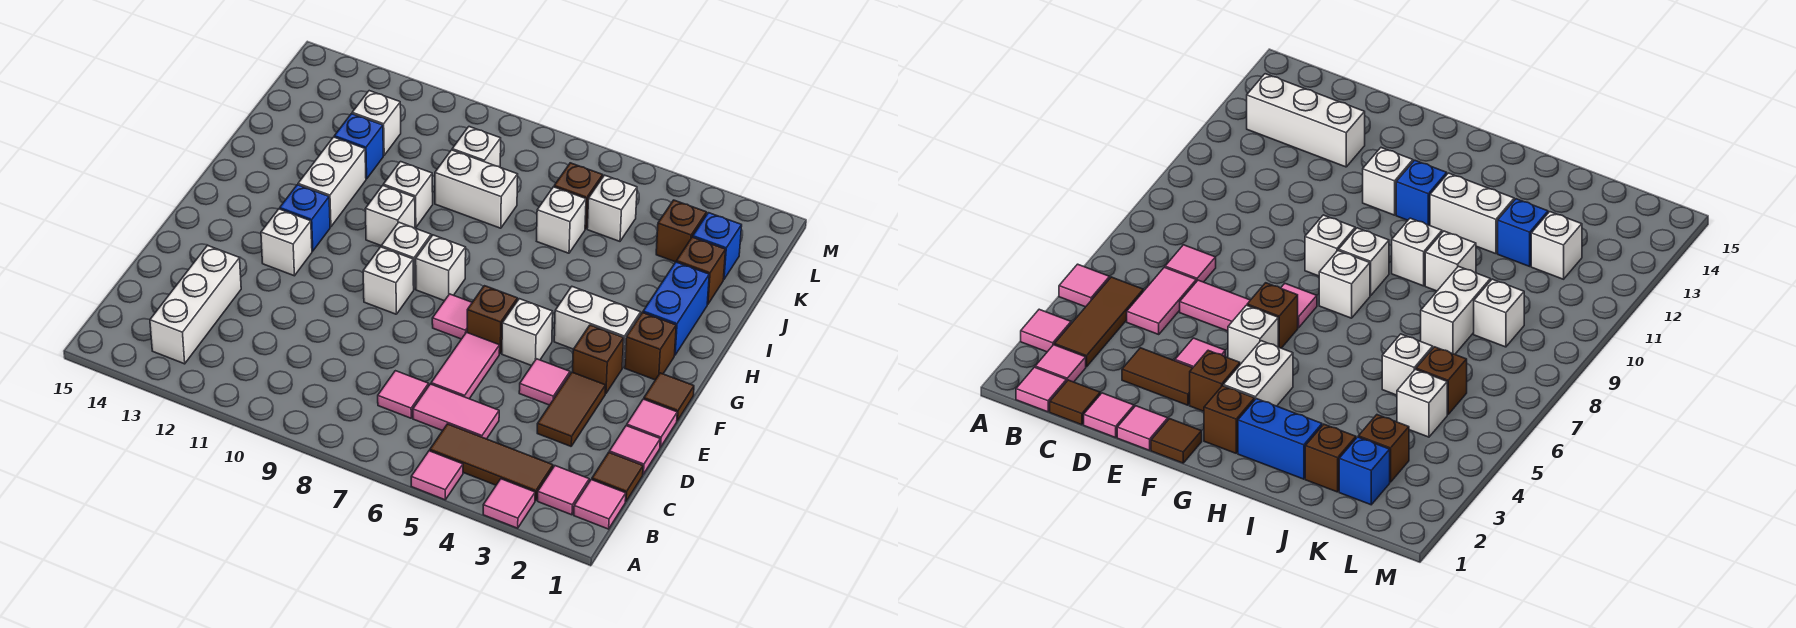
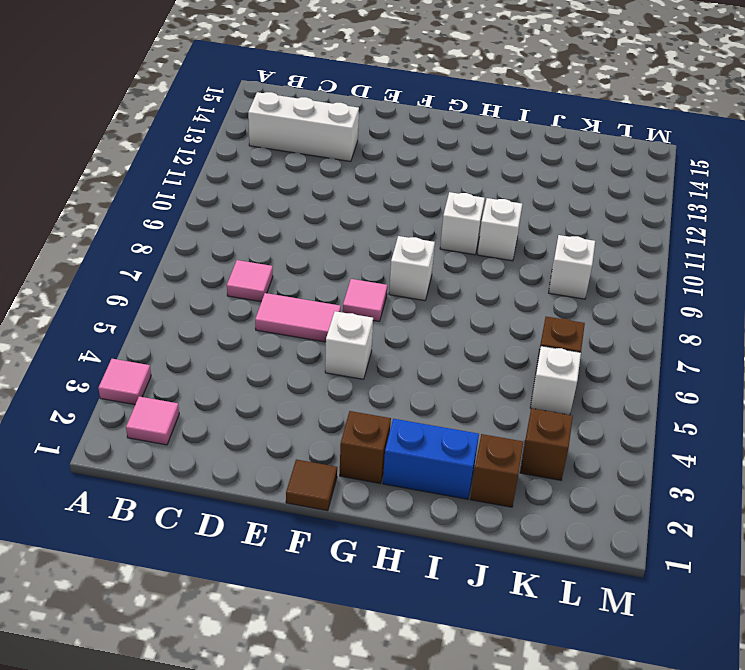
none -> pink 1x1 tile [411,451,463,500]
none -> pink 1x1 tile [574,480,626,529]
none -> brown 1x3 tile [430,424,553,501]
none -> brown 1x1 tile [592,453,643,501]

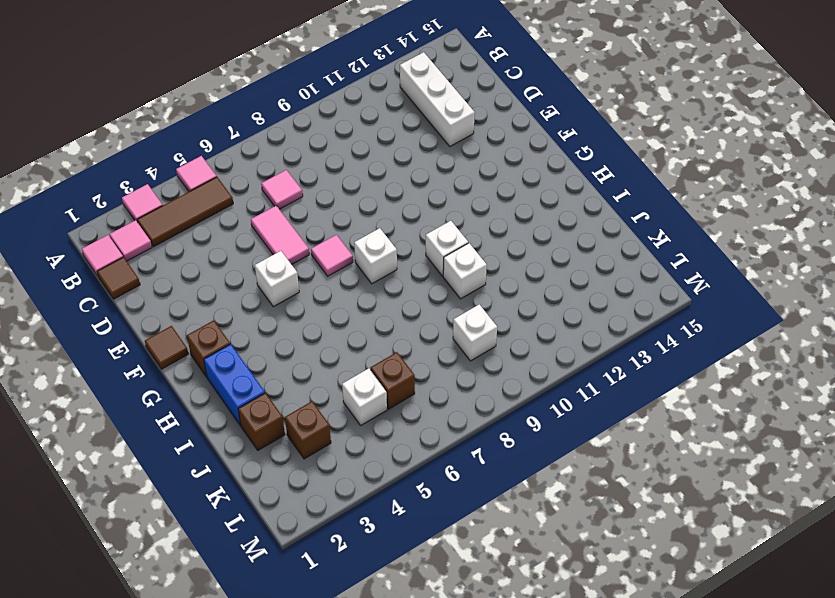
none -> pink 1x2 tile [413,384,499,439]
none -> pink 1x1 tile [609,426,660,474]
none -> brown 1x2 tile [537,372,606,446]
none -> pink 1x1 tile [627,399,677,447]

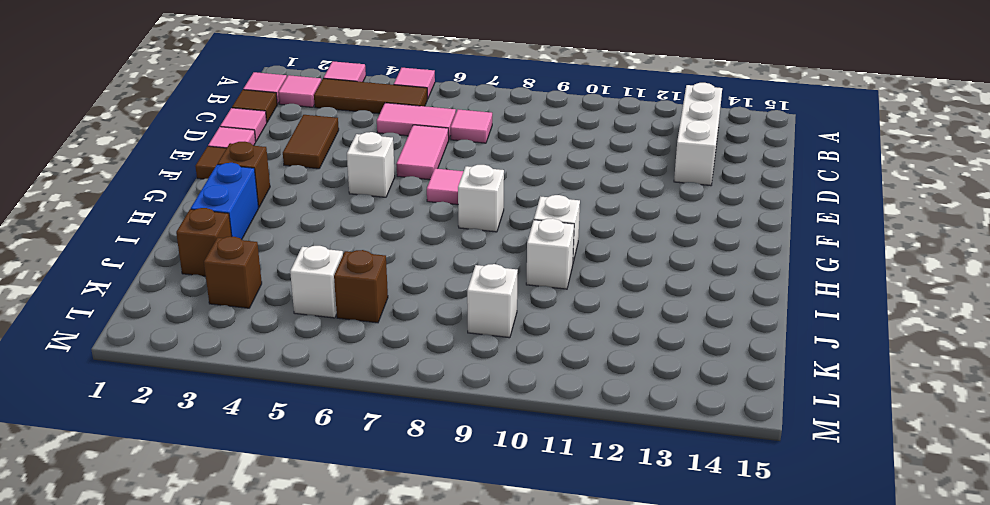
none -> pink 1x1 tile [519,359,570,405]
none -> brown 1x1 brick [573,325,624,394]
none -> brown 1x1 brick [467,286,518,354]
none -> white 1x1 brick [363,247,414,314]

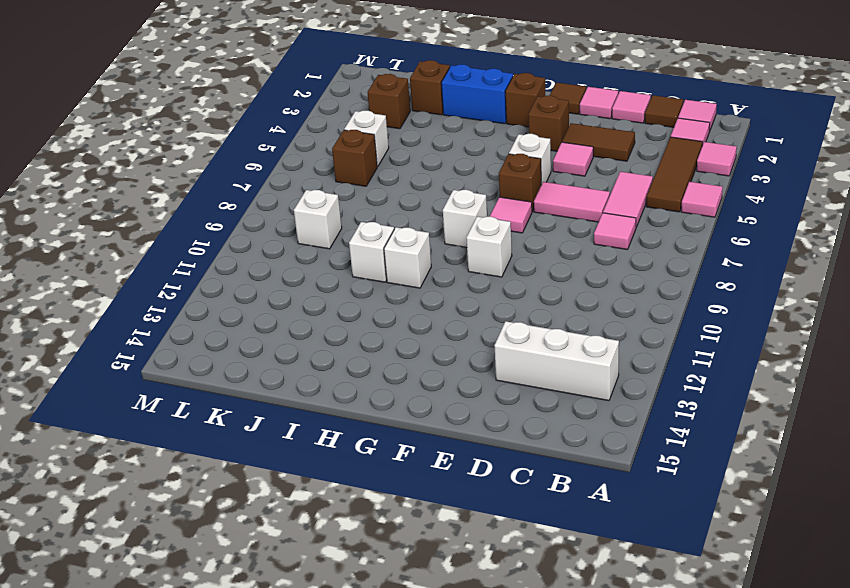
none -> white 1x1 brick [261,209,312,276]
none -> white 1x2 brick [554,287,641,368]
none -> white 1x1 brick [381,222,431,289]
none -> blue 1x1 brick [280,185,330,251]

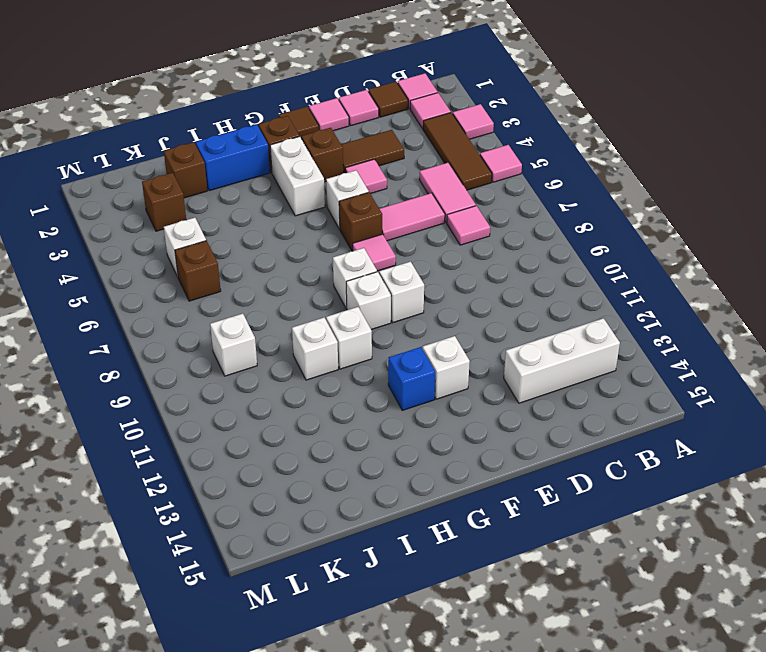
none -> white 1x2 brick [298,137,366,227]
none -> white 1x1 brick [537,187,586,253]
none -> white 1x2 brick [435,150,518,228]
none -> blue 1x1 brick [334,114,383,179]

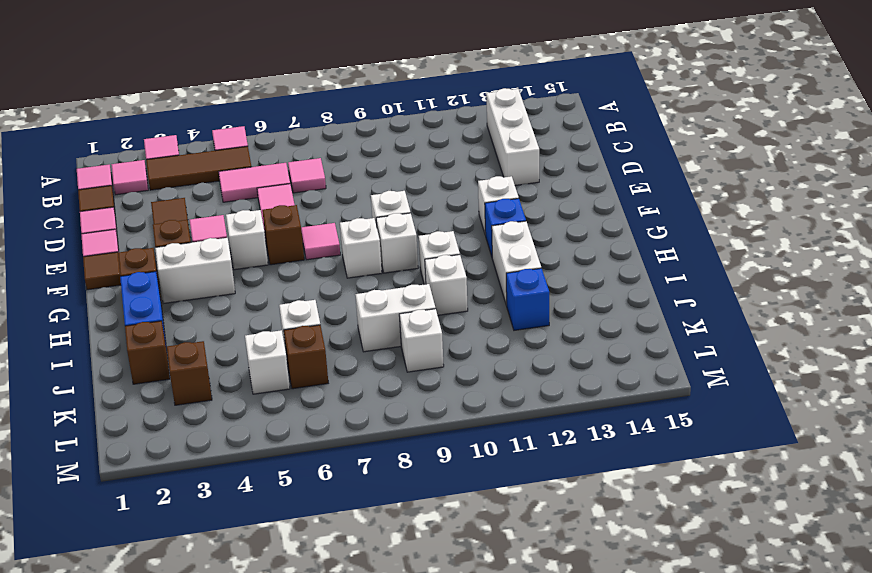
none -> blue 1x1 brick [693,213,742,279]
none -> white 1x1 brick [352,91,401,155]

